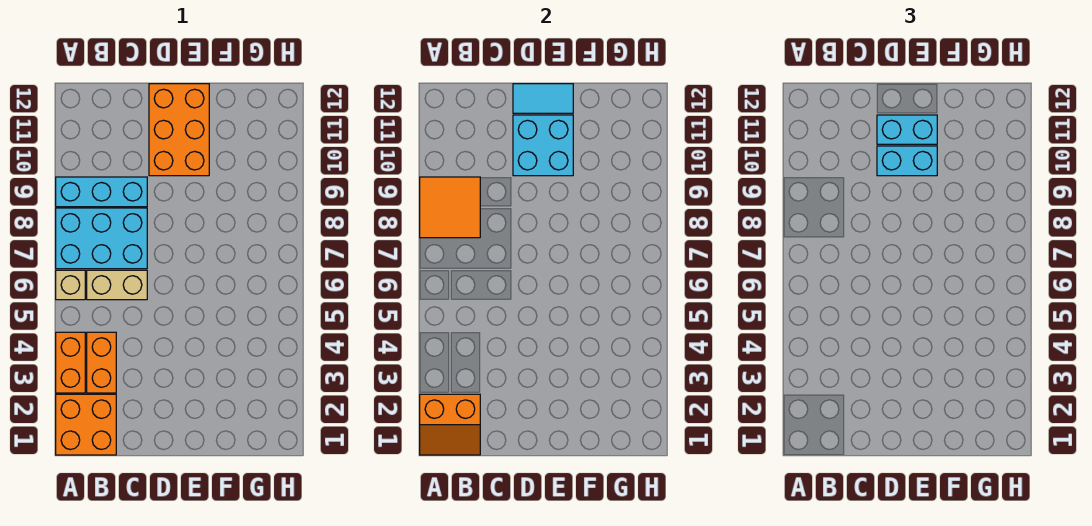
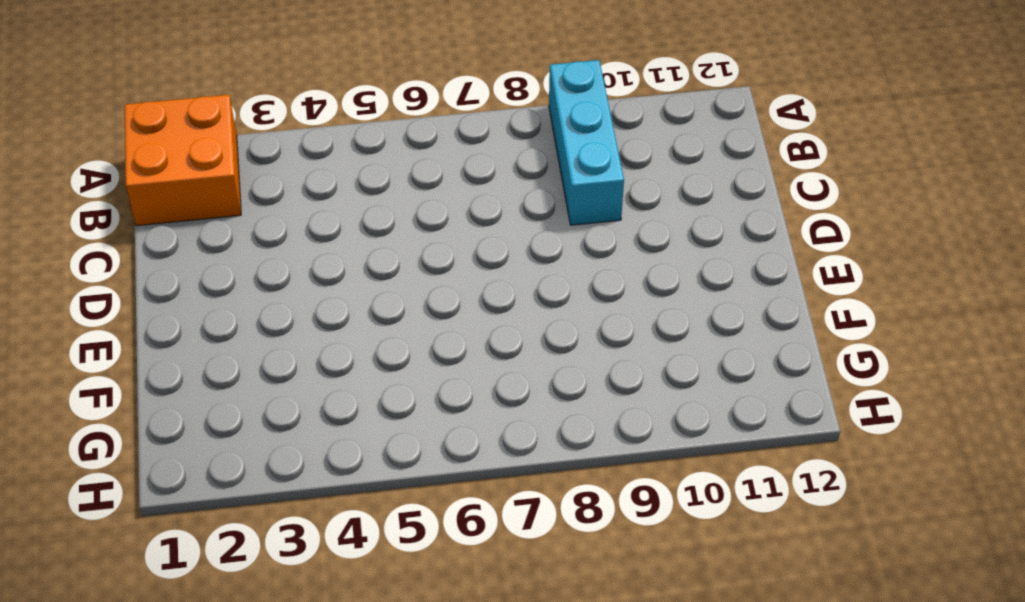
none -> orange 1x2 brick [56,332,85,393]
none -> tan 1x1 brick [56,270,85,300]
none -> cyan 2x3 brick [56,208,147,269]

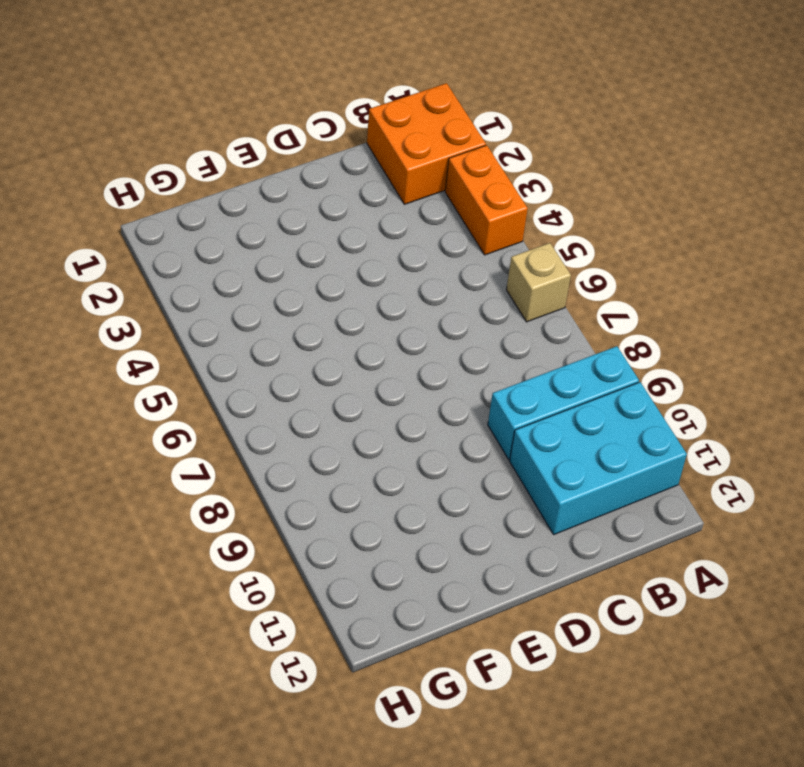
cyan 2x3 brick [510,382,687,534] -> cyan 2x3 brick moved to [56,208,147,269]
none -> orange 1x2 brick [87,332,116,393]
none -> tan 1x2 brick [87,270,147,300]
none -> orange 2x3 brick [149,84,209,176]

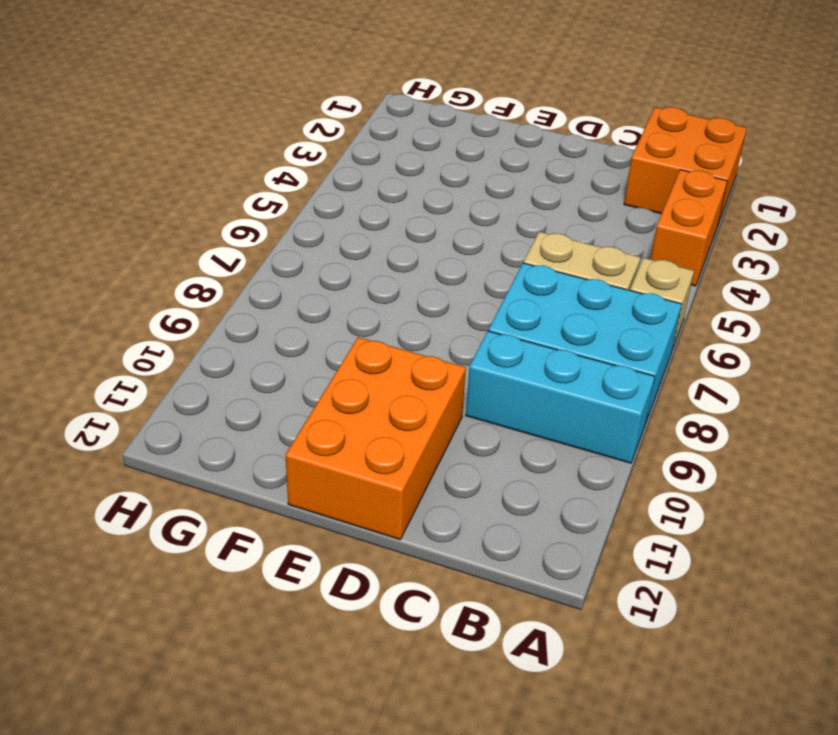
none -> orange 1x2 brick [87,332,116,393]
none -> orange 2x2 slope [420,394,480,455]
none -> orange 2x2 tile [420,177,480,238]

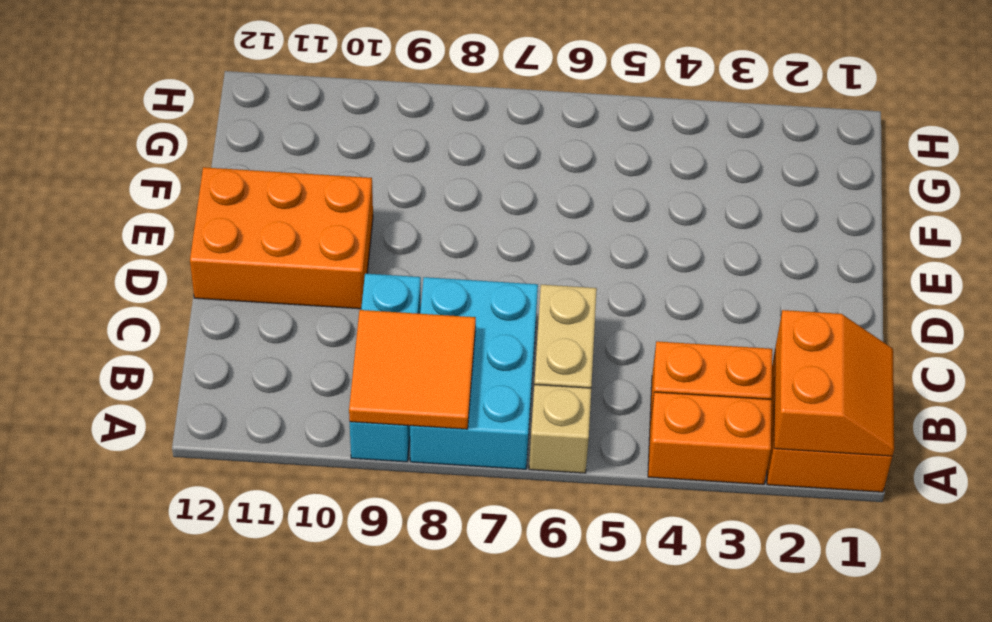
none -> cyan 2x2 brick [513,115,573,176]
none -> cyan 1x2 tile [513,84,573,113]
none -> cyan 1x2 brick [877,146,937,176]

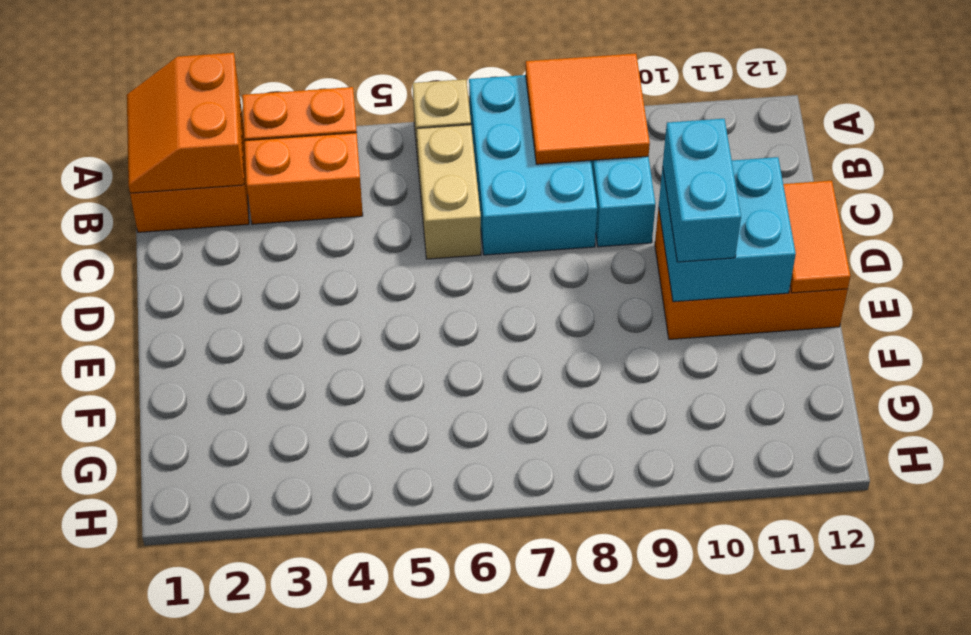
orange 1x2 tile [783,181,850,293] -> cyan 1x2 tile [513,84,573,113]
none -> cyan 1x2 brick [877,115,937,144]

